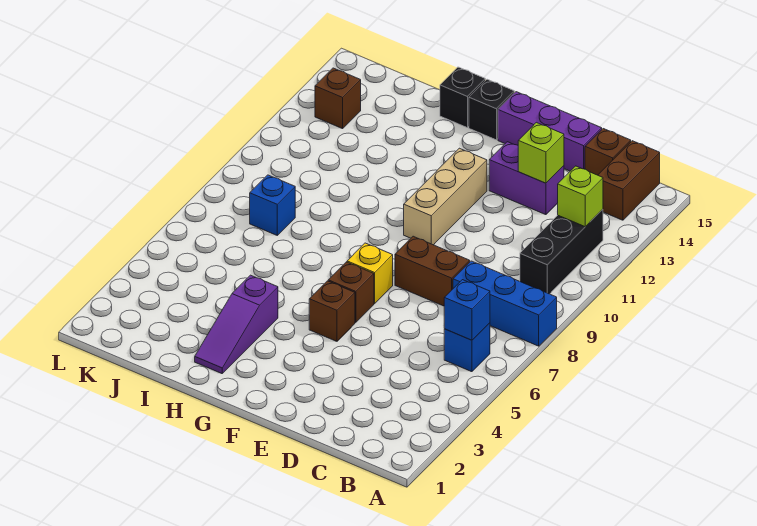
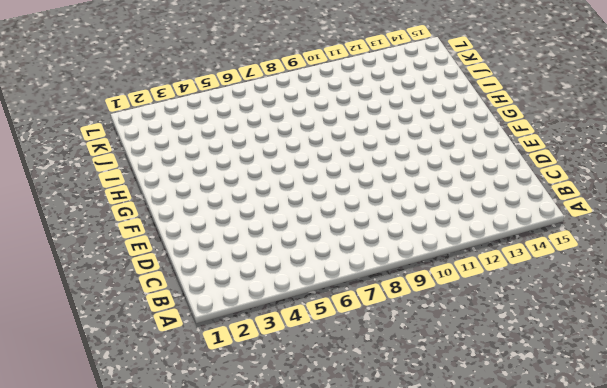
none -> blue 1x3 brick [453,261,557,346]
none -> blue 1x1 brick [444,323,490,372]
none -> black 1x3 brick [520,209,603,294]

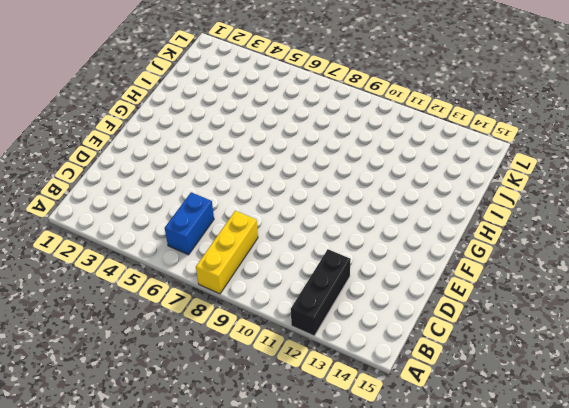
yellow 1x3 brick [196,211,258,294] -> blue 1x3 brick [453,261,557,346]
black 1x3 brick [291,249,351,336] -> black 1x3 brick turned to [520,209,603,294]
blue 1x2 brick [165,192,214,255] -> blue 1x1 brick [444,323,490,372]
none -> brown 1x2 brick [598,141,660,220]
none -> brown 1x1 brick [585,129,631,175]
none -> brown 1x2 brick [395,236,470,306]

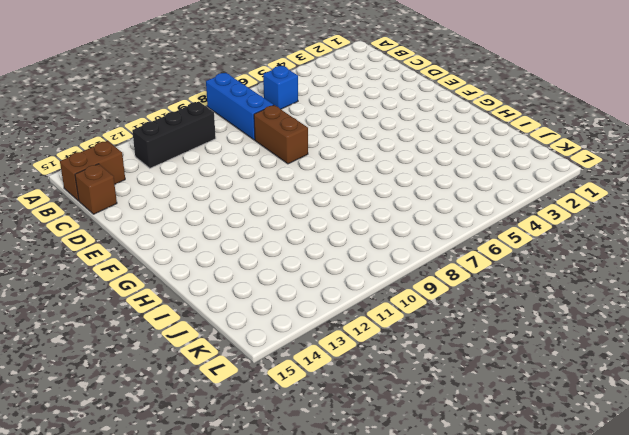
none -> purple 1x2 brick [489,142,564,215]
none -> purple 1x3 brick [498,92,602,171]
none -> brown 1x1 brick [309,281,355,341]

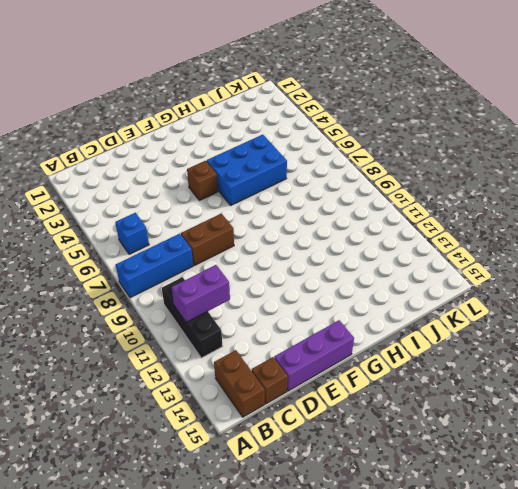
purple 1x2 brick [172,265,230,322] -> purple 1x2 brick moved to [489,142,564,215]
blue 2x3 brick [207,135,287,205] -> none
none -> brown 1x1 brick [328,262,374,323]
none -> yellow 1x1 brick [347,243,393,304]
none -> tan 1x3 brick [404,148,487,245]

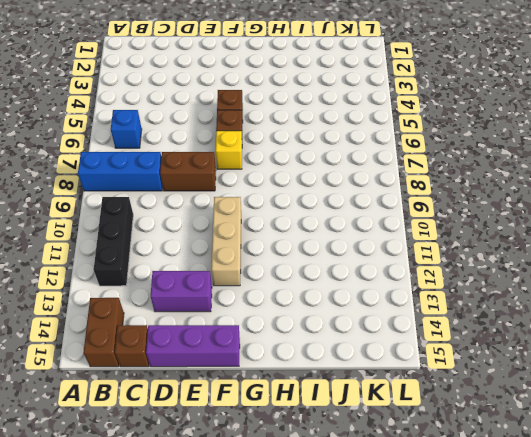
none -> black 1x1 brick [469,79,514,140]
none -> purple 1x3 slope [195,275,278,374]
none -> black 1x1 brick [440,67,485,128]

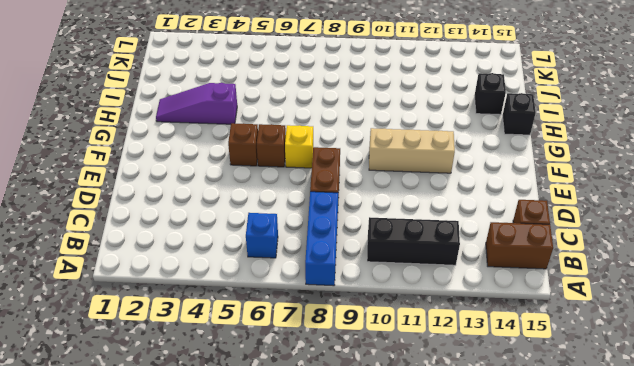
black 1x1 brick [474,73,506,115] -> black 1x1 brick moved to [469,79,514,140]
none -> purple 1x2 brick [489,142,564,215]
none -> purple 1x3 brick [498,92,602,171]
none -> blue 1x1 brick [250,175,295,235]

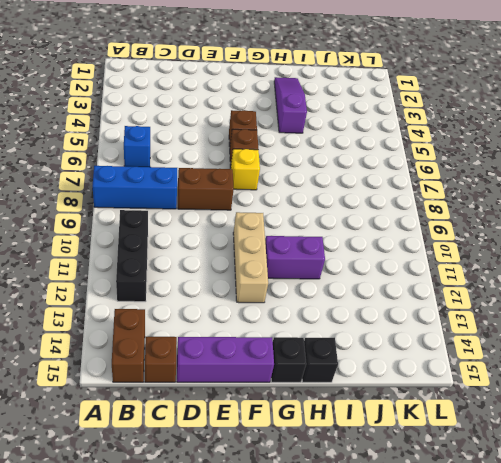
purple 1x2 brick [265,236,325,279] -> purple 1x2 brick moved to [489,142,564,215]
none -> blue 1x1 brick [250,175,295,235]
none -> brown 1x1 brick [315,68,361,129]
none -> blue 1x1 brick [444,280,490,340]

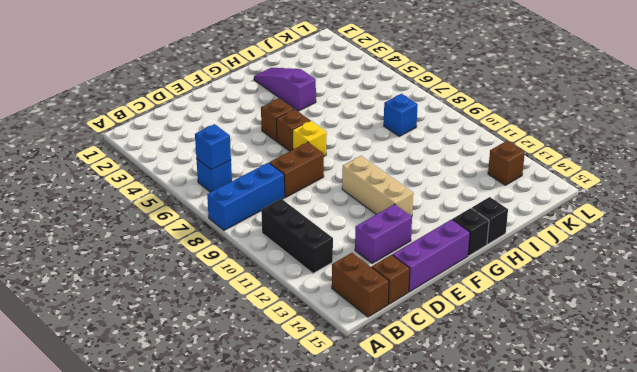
none -> lime 1x1 brick [558,166,603,227]
none -> lime 1x1 brick [518,122,564,183]

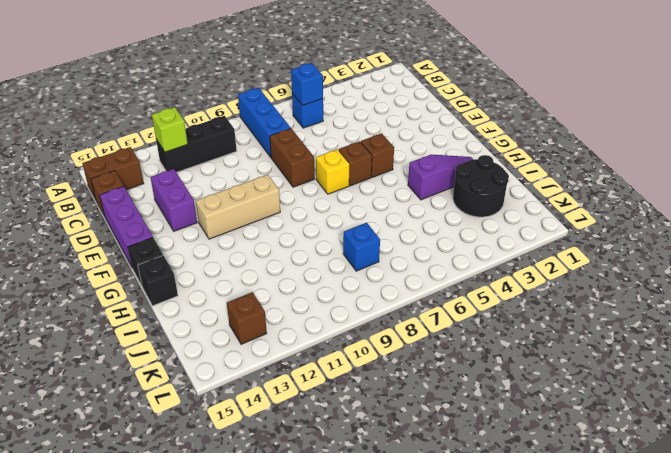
black 2x2 round brick [453,155,509,217] -> none
none -> lime 1x1 brick [518,122,564,183]

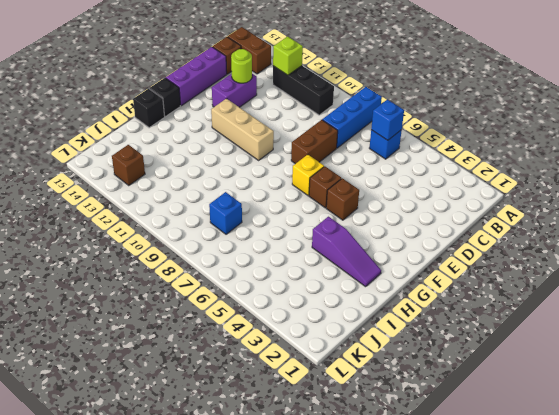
lime 1x1 round brick [231,49,252,83] -> lime 1x1 brick [518,122,564,183]

